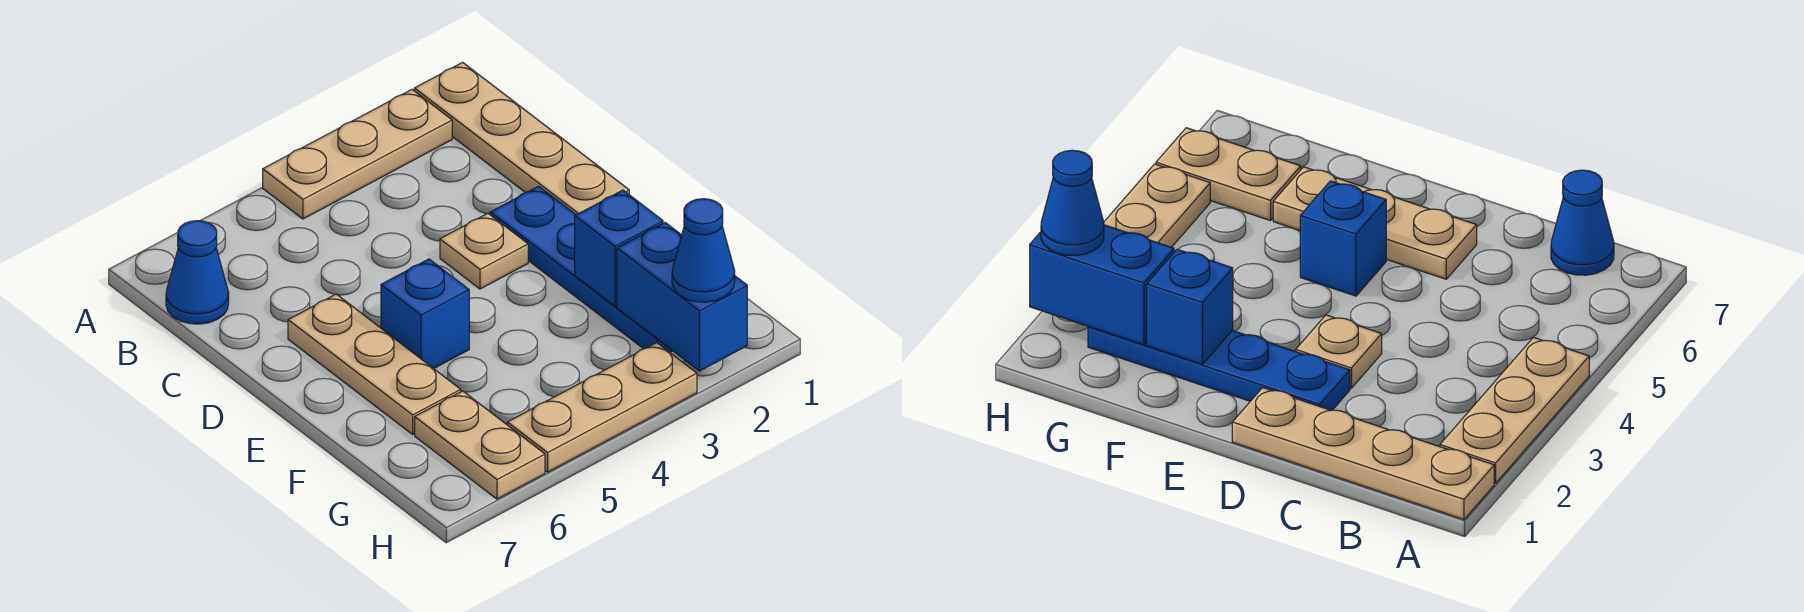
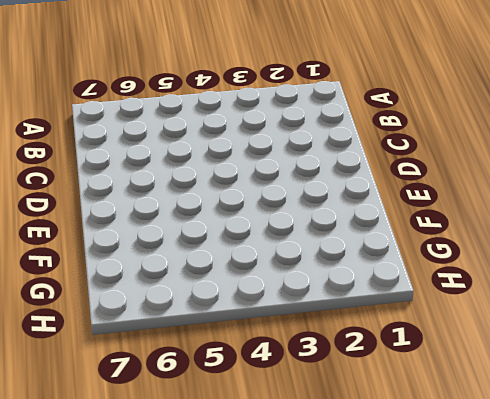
none -> tan 1x4 plate [414,62,629,215]
none -> tan 1x3 plate [263,90,452,219]
none -> blue 1x1 cone [166,221,229,324]

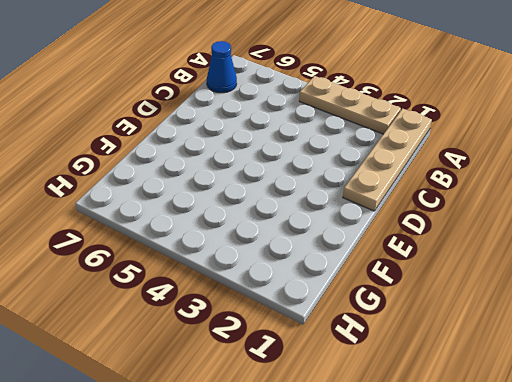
none -> blue 1x4 plate [490,186,672,352]
none -> tan 1x1 plate [440,213,528,289]
none -> tan 1x3 plate [288,294,461,434]

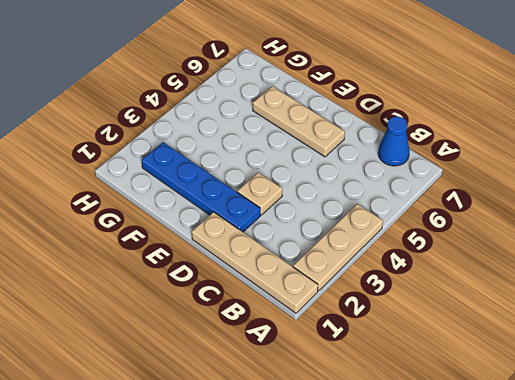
none -> blue 1x1 brick [381,259,469,368]
none -> tan 1x2 plate [415,391,545,499]
none -> tan 1x3 plate [507,343,697,472]

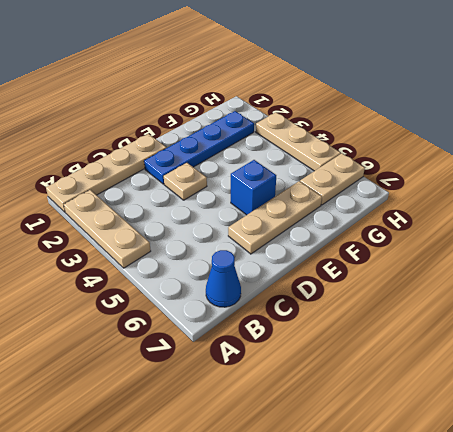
none -> blue 1x1 brick [575,190,663,306]
none -> blue 1x2 brick [617,223,747,371]
none -> blue 1x1 cone [672,199,735,302]

